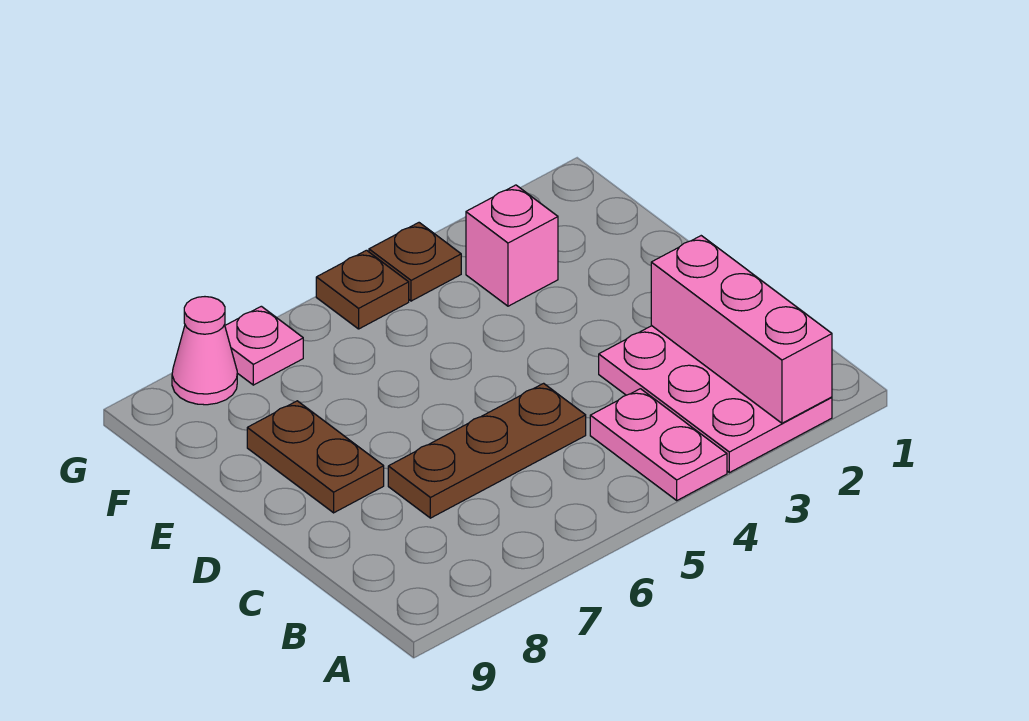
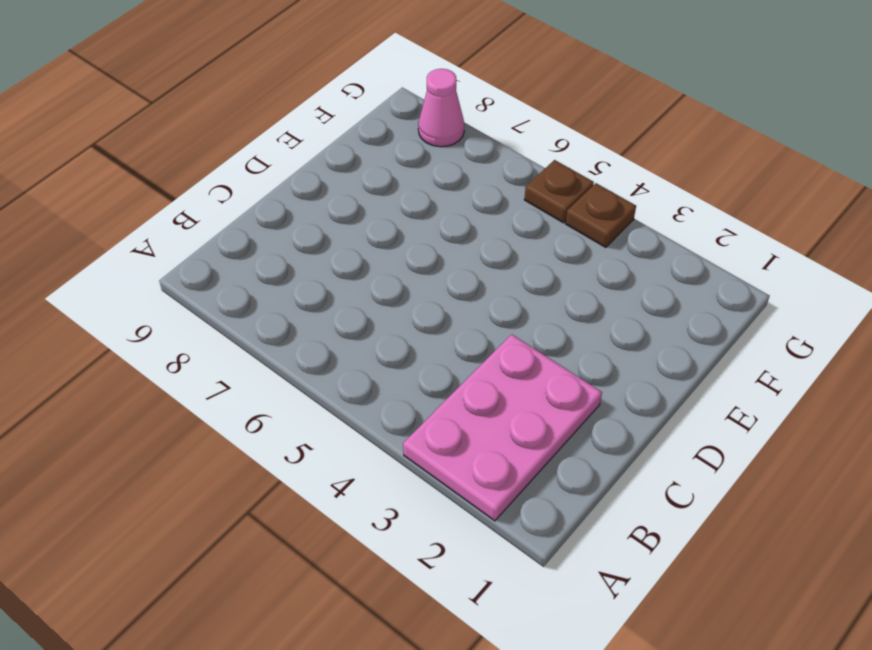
none -> pink 1x2 plate [590,389,727,500]
none -> brown 1x3 plate [388,383,586,518]

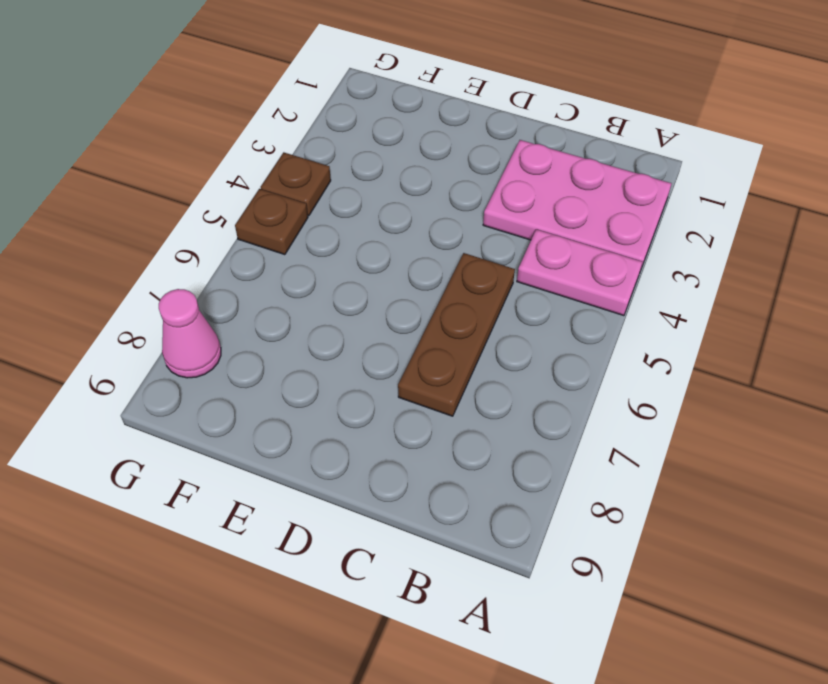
none -> brown 1x2 plate [247,401,384,513]
none -> pink 1x1 brick [466,185,558,306]

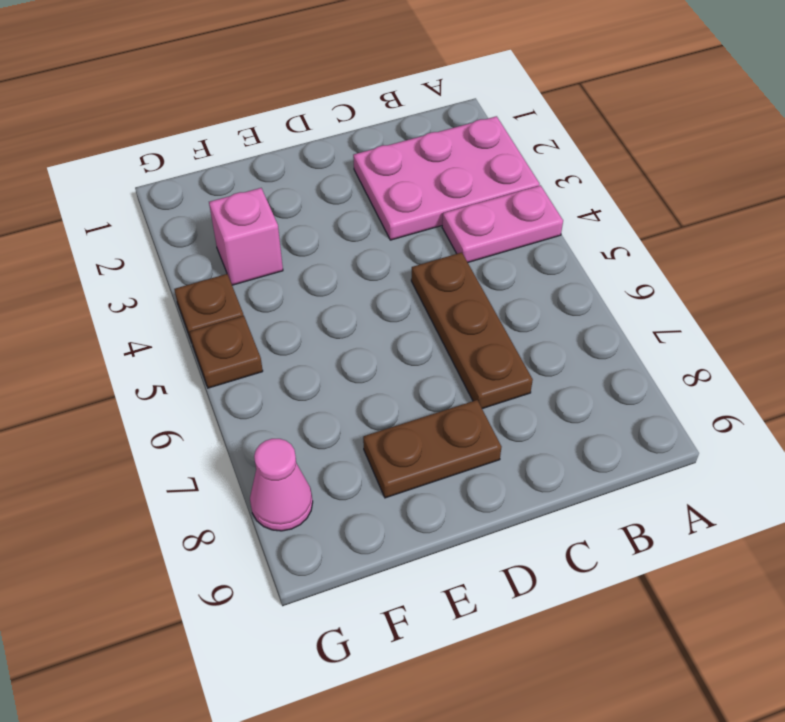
none -> pink 1x1 plate [225,306,303,385]
none -> pink 1x3 brick [651,236,832,423]

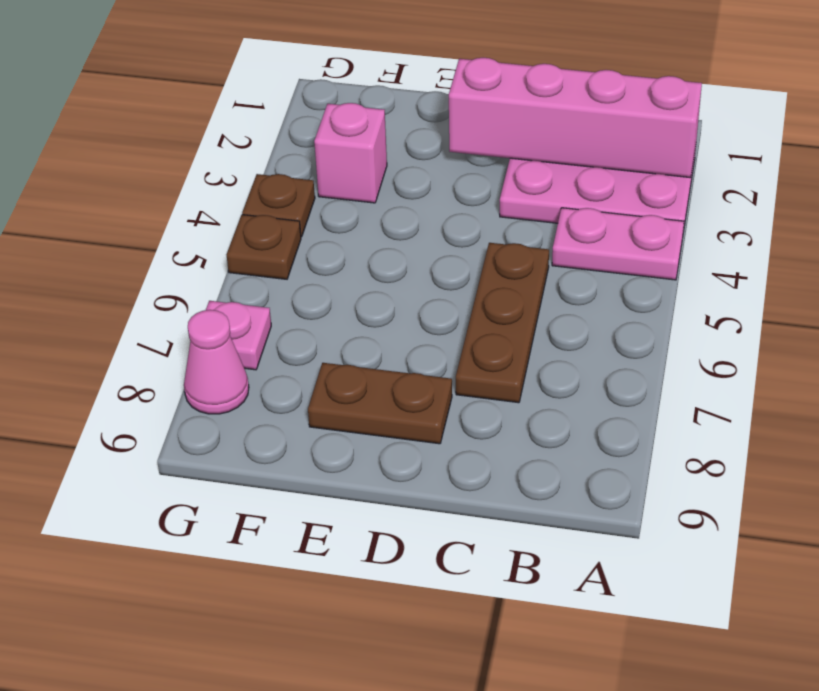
pink 1x4 brick [449,58,702,178] -> pink 1x3 brick [651,236,832,423]

